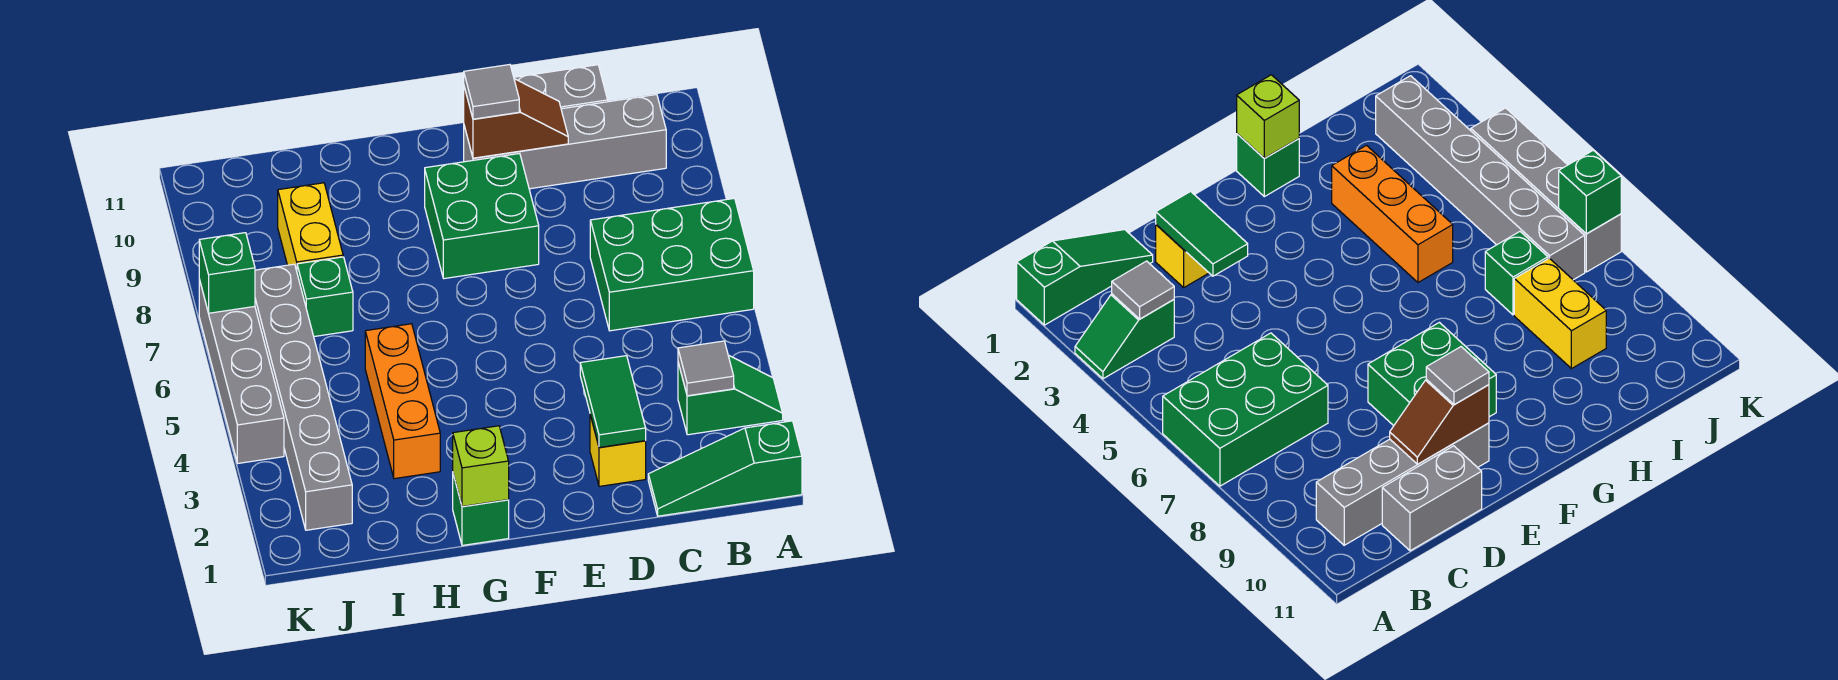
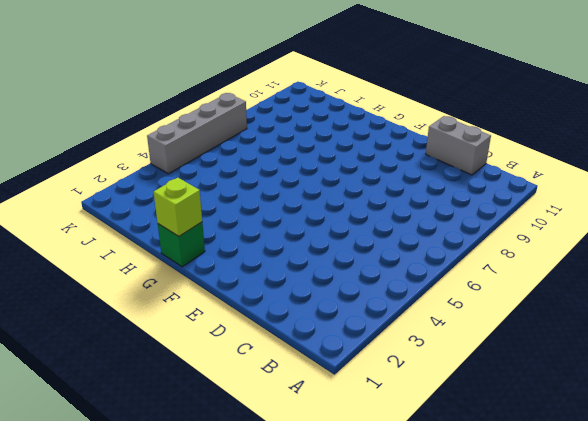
none -> green 1x3 slope [648,421,802,516]
none -> green 1x2 slope [678,355,783,435]
none -> green 2x3 brick [590,198,754,331]

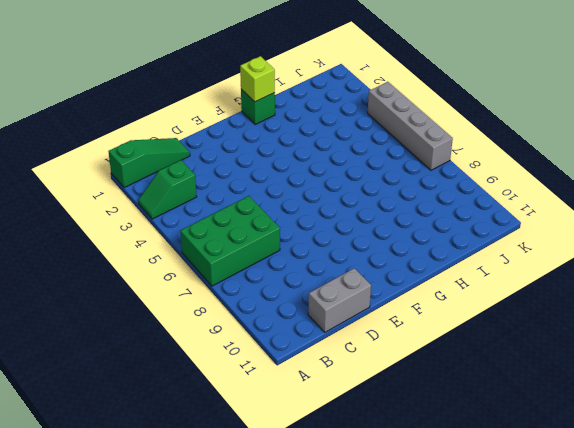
none -> grey 1x4 brick [464,94,666,189]
none -> yellow 1x1 brick [590,415,646,486]
none -> green 2x2 brick [425,154,539,279]

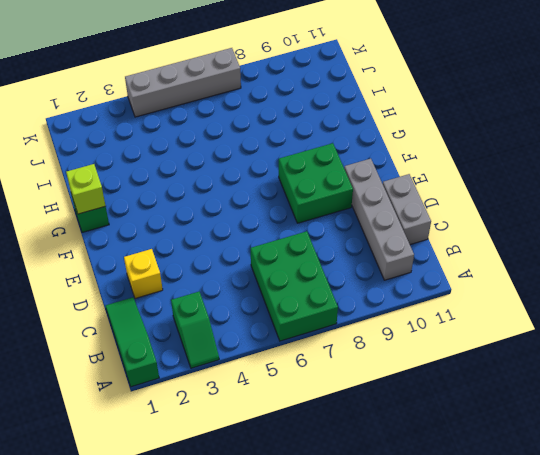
none -> orange 1x3 brick [365,324,440,479]
none -> green 1x1 brick [297,257,353,337]
none -> yellow 1x2 brick [278,183,343,271]

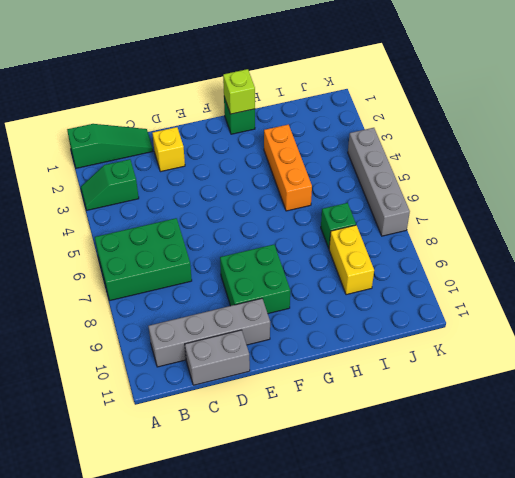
none -> grey 1x6 brick [255,264,352,530]
none -> grey 1x1 tile [678,341,734,396]
none -> green 1x2 tile [580,356,646,447]

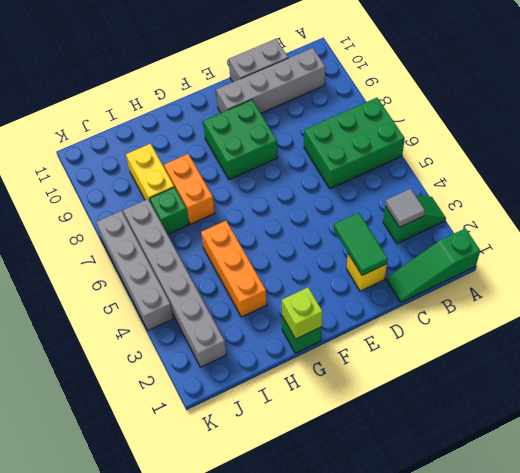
orange 1x2 brick [164,154,215,224] -> none
none -> brown 1x2 slope [464,79,568,158]
none -> green 1x1 brick [199,233,255,313]
none -> grey 1x1 tile [464,65,519,119]

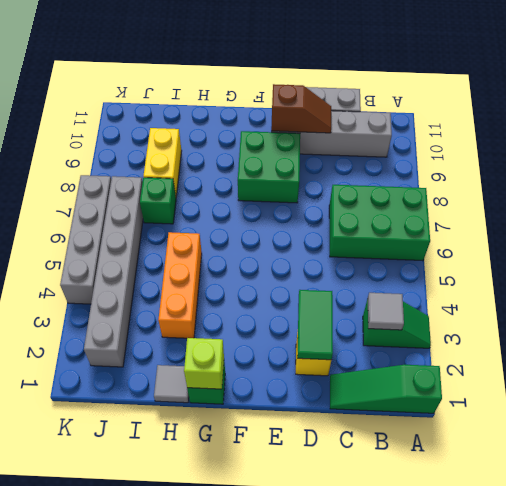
grey 1x1 tile [154,365,189,403] -> grey 1x1 tile moved to [464,65,519,119]
none -> green 1x1 brick [199,233,255,313]

